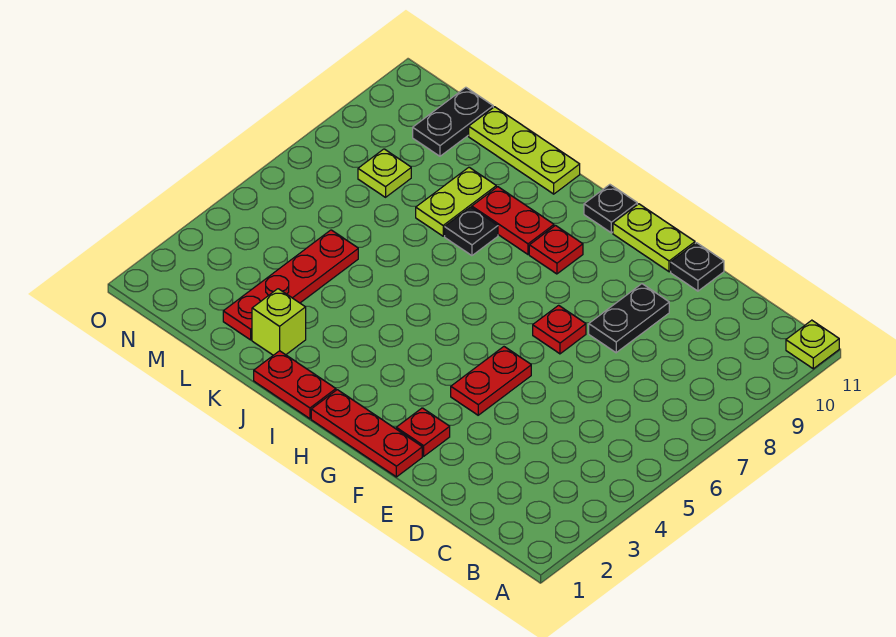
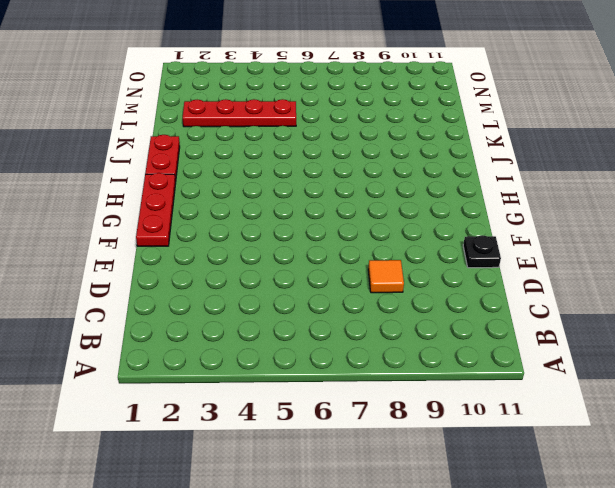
orange 1x1 tile [368,260,404,293] -> none
none -> lime 1x1 plate [786,320,839,369]
none -> black 1x2 plate [589,284,669,353]
none -> red 1x1 plate [396,408,450,456]

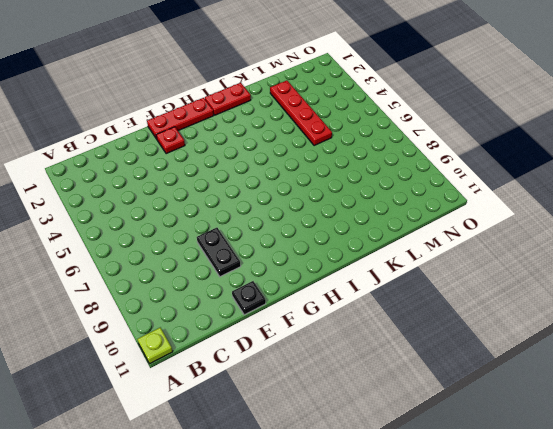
none -> red 1x2 plate [451,347,531,415]
none -> red 1x1 plate [533,305,586,354]
none -> lime 1x2 plate [613,204,695,272]

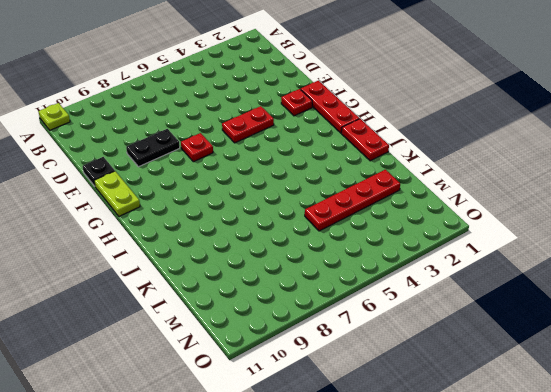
none -> red 1x1 plate [529,226,583,274]
none -> black 1x1 plate [584,185,637,233]
none -> red 1x2 plate [472,187,554,254]

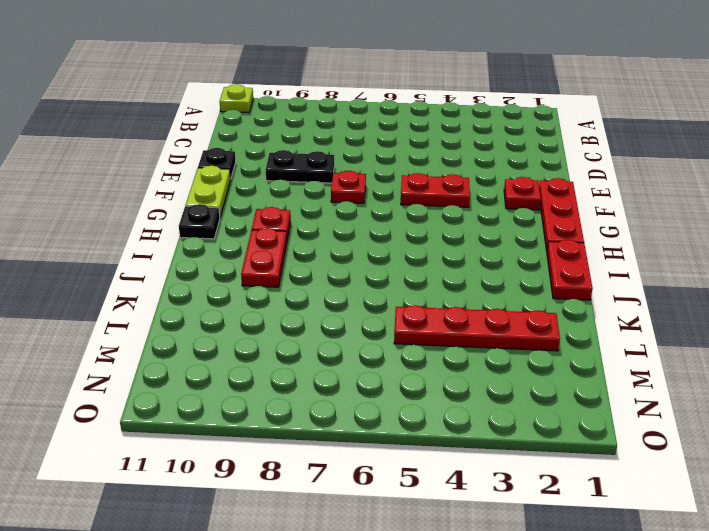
none -> black 1x1 plate [445,207,498,256]
none -> lime 1x3 plate [469,107,580,194]
none -> lime 1x1 brick [252,289,306,355]

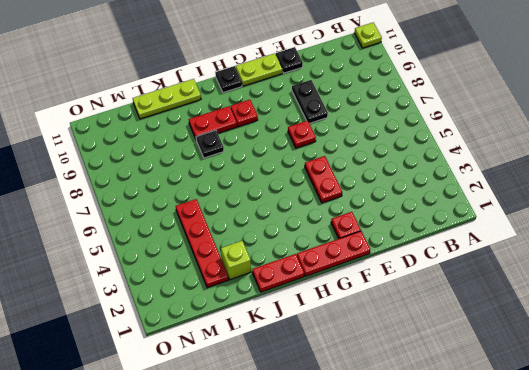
none -> lime 1x2 plate [416,167,496,236]
none -> lime 1x1 plate [358,149,411,197]
none -> black 1x2 plate [413,87,493,156]

